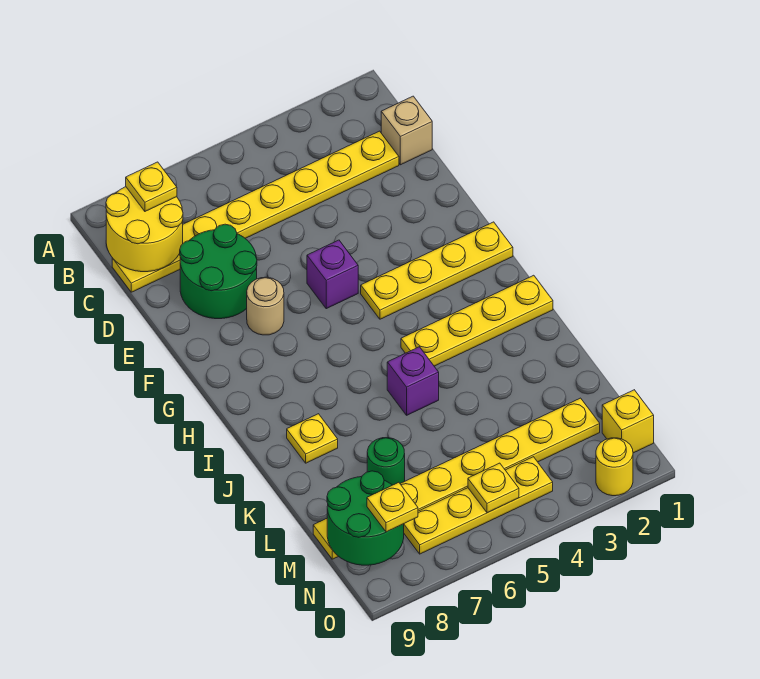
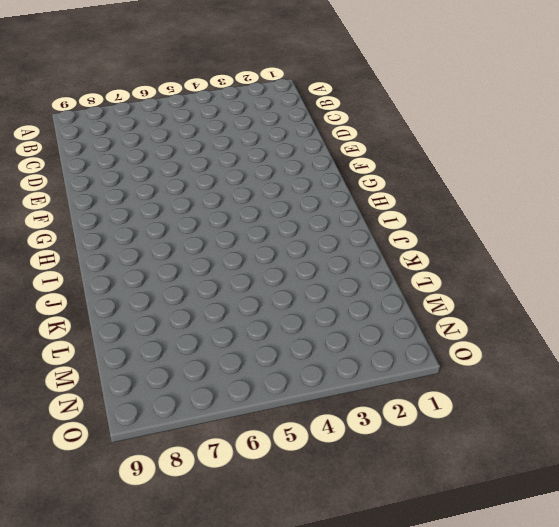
none -> tan 1x1 brick [381,96,432,165]
none -> yellow 1x8 plate [112,131,399,292]
none -> green 2x2 round brick [180,224,257,319]

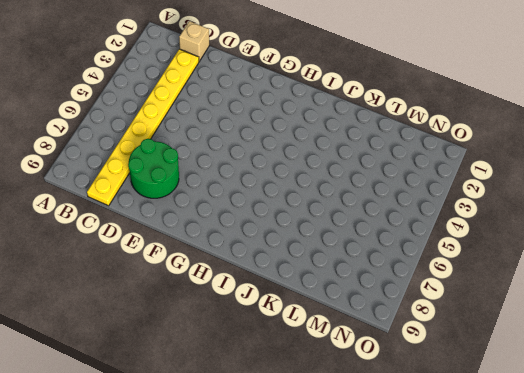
none -> purple 1x1 brick [307,240,358,309]
none -> tan 1x1 round brick [247,277,284,335]
none -> yellow 1x4 plate [361,222,513,319]

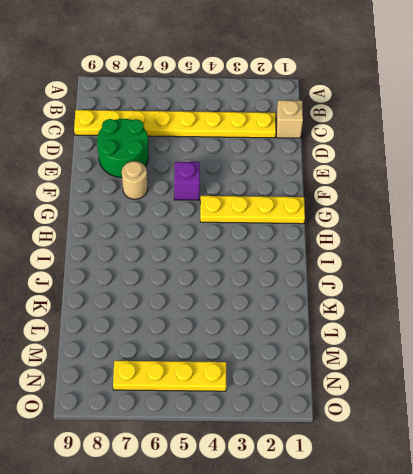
none -> yellow 1x4 plate [401,275,553,366]
none -> purple 1x1 brick [387,347,439,415]
none -> yellow 1x1 plate [287,414,338,463]

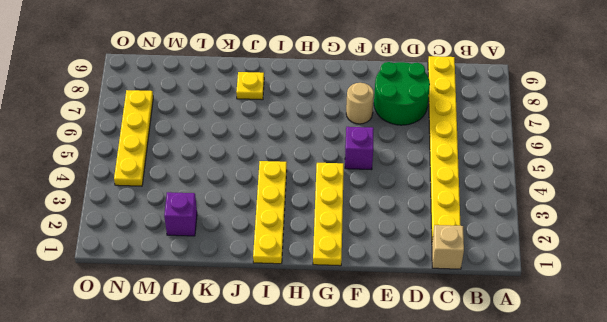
purple 1x1 brick [164,192,197,236] -> purple 1x1 brick moved to [387,347,439,415]
none -> green 1x1 round brick [367,438,405,485]
none -> yellow 1x8 plate [313,398,600,559]
none -> yellow 1x1 brick [602,390,654,453]

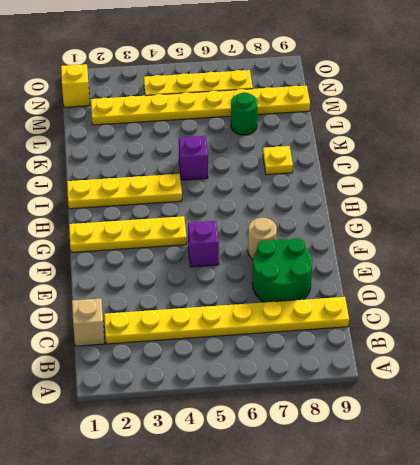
none -> yellow 1x1 round brick [596,438,633,496]
none -> yellow 2x2 round brick [106,187,183,272]
none -> green 2x2 round brick [327,471,404,565]

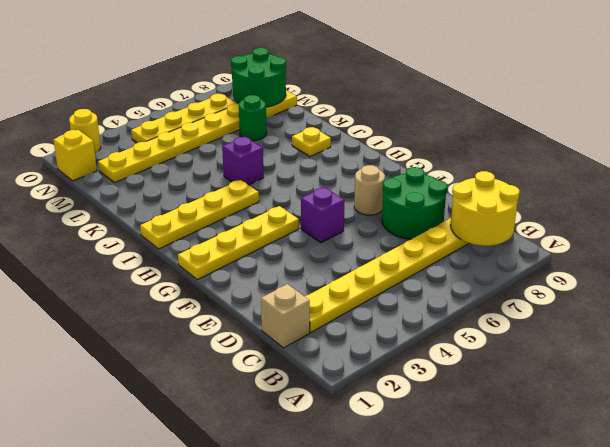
none -> yellow 1x1 plate [468,463,519,513]
none -> yellow 1x1 plate [126,162,177,211]
none -> yellow 1x1 plate [367,482,418,532]

